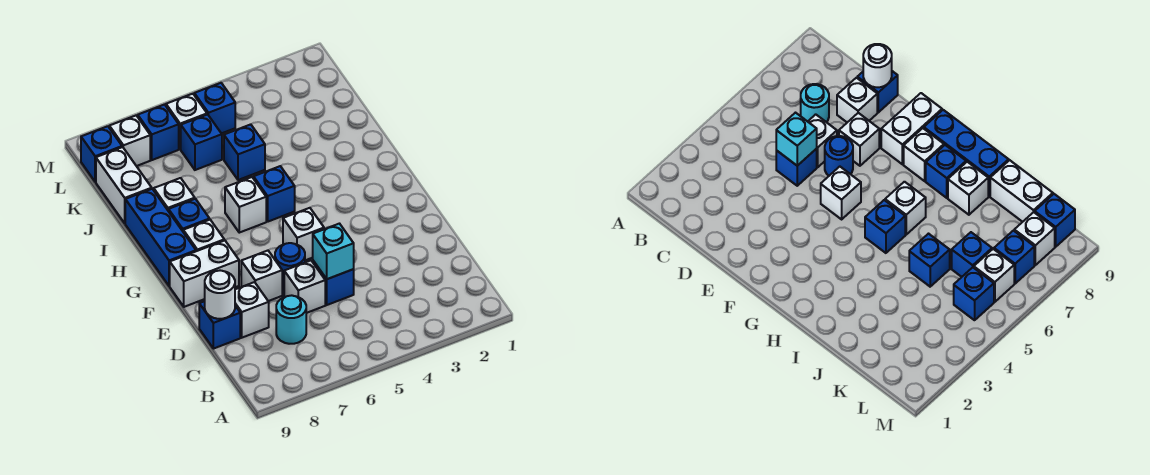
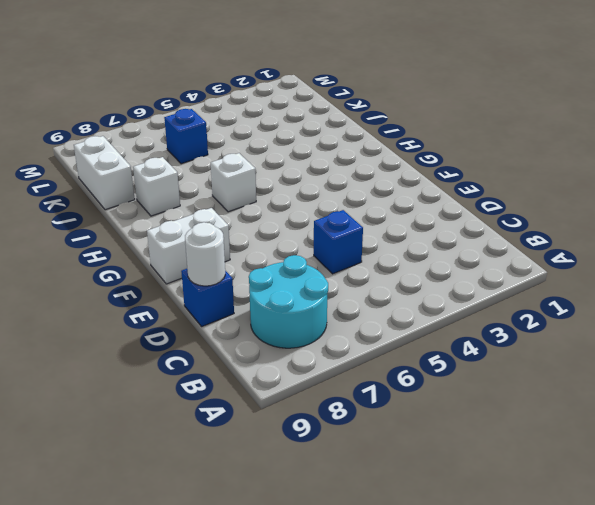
cyan 2x2 round brick [249,255,328,348] -> cyan 1x1 round brick [276,295,306,344]
none -> white 1x1 brick [284,261,325,313]
none -> white 1x1 brick [235,282,269,338]
none -> blue 1x1 round brick [275,243,305,290]

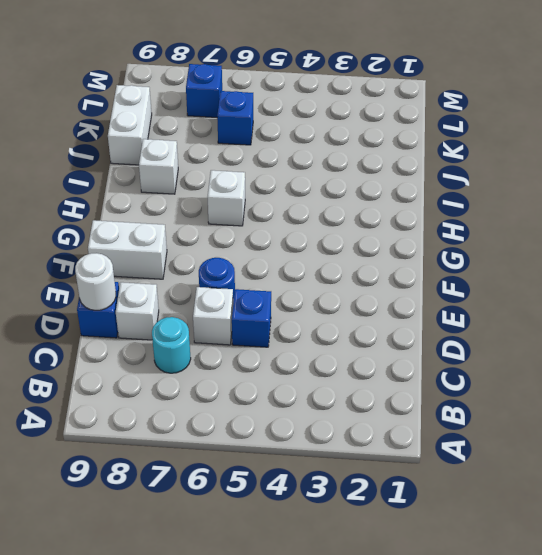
none -> white 1x1 brick [241,251,282,301]
none -> white 1x1 brick [283,208,324,260]
none -> white 1x1 brick [183,220,224,251]

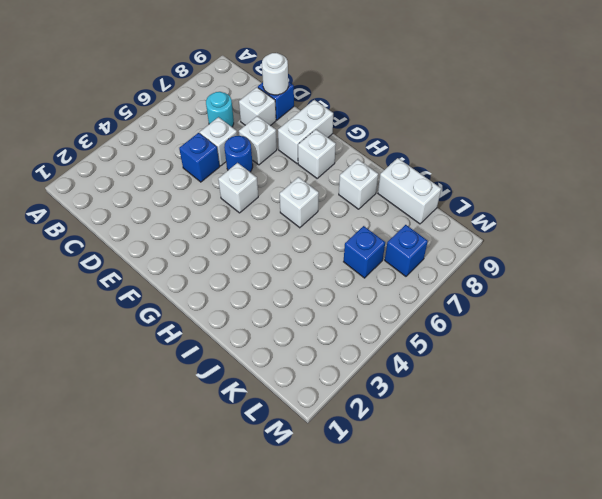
none -> blue 1x3 brick [125,189,196,286]
none -> blue 1x1 brick [253,166,295,222]
none -> blue 1x1 brick [169,199,210,231]

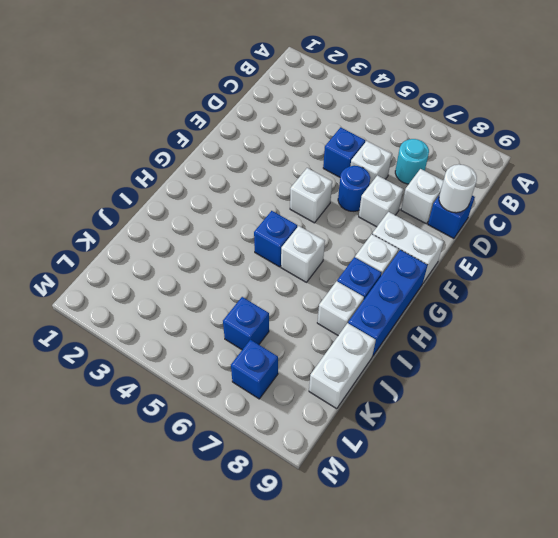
none -> blue 1x1 brick [224,124,265,180]
none -> blue 1x1 brick [194,83,235,134]
none -> white 1x1 brick [166,94,207,149]

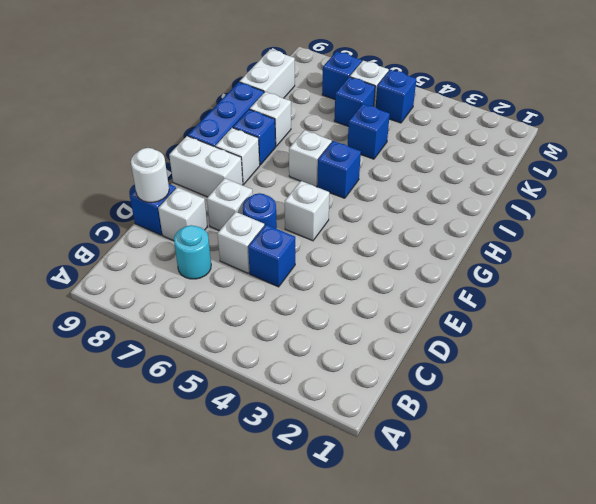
none -> white 1x1 brick [109,115,150,166]
none -> blue 1x1 brick [81,126,122,182]
none -> cyan 1x1 brick [313,224,354,279]

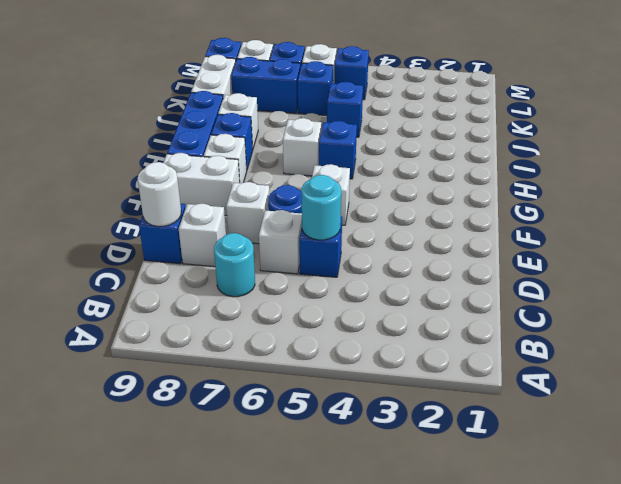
cyan 1x1 round brick [302,175,341,240] -> cyan 1x1 brick [313,224,354,279]
blue 1x2 brick [231,57,300,113] -> none

